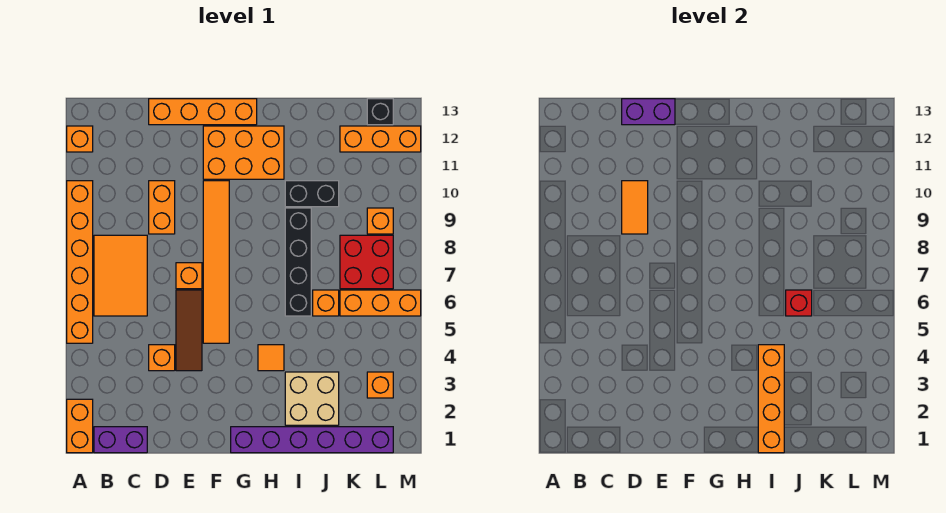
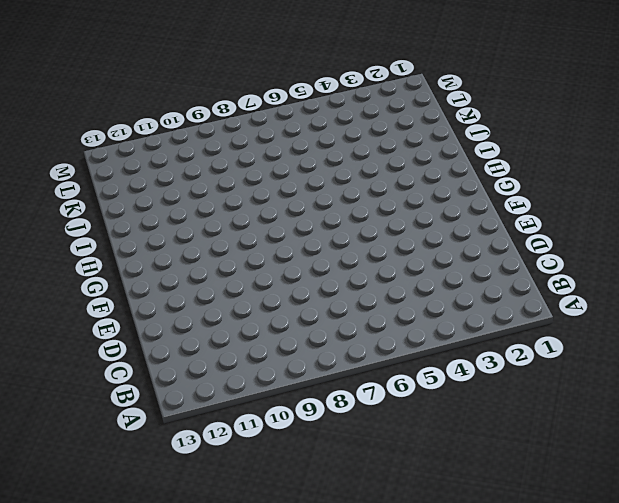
none -> orange 1x2 brick [67,399,93,453]
none -> orange 1x6 brick [67,181,93,343]
none -> orange 1x1 brick [67,126,93,152]

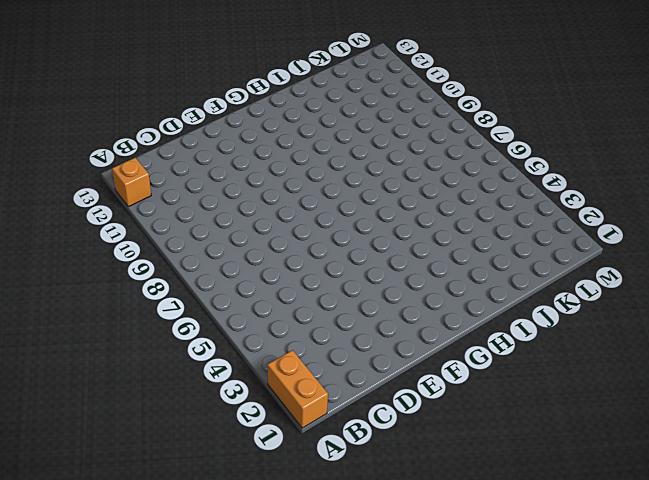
none -> orange 1x6 brick [67,181,93,343]
none -> purple 1x2 brick [94,427,147,453]
none -> orange 2x3 tile [94,235,147,316]

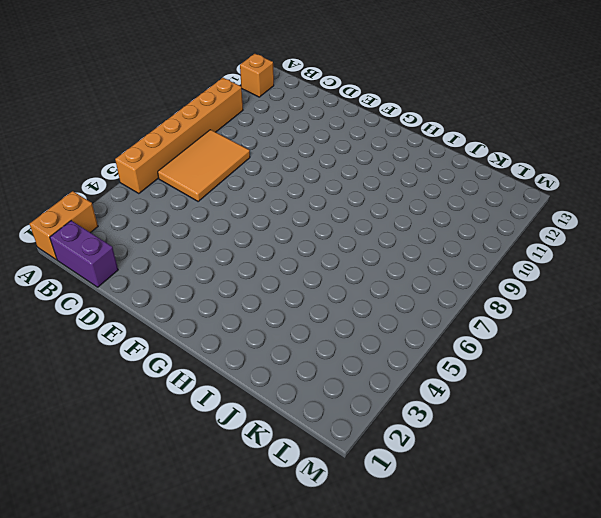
none -> orange 1x1 brick [149,345,175,371]
none -> orange 1x2 brick [149,181,175,234]
none -> orange 1x4 brick [149,99,257,125]

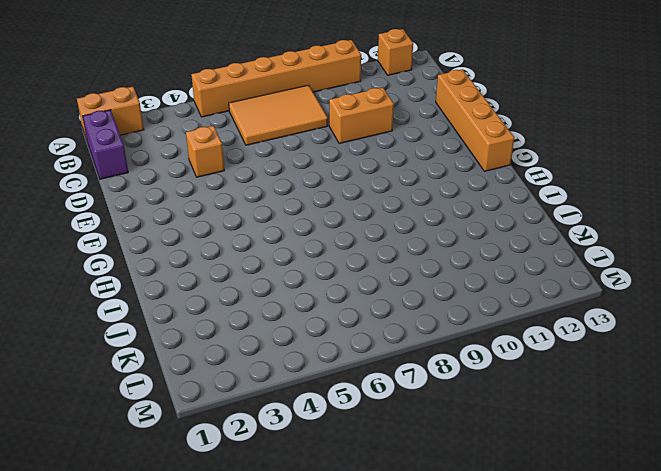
none -> brown 1x3 tile [176,290,202,371]
none -> orange 1x1 brick [176,263,202,289]
none -> orange 1x6 tile [203,181,229,343]

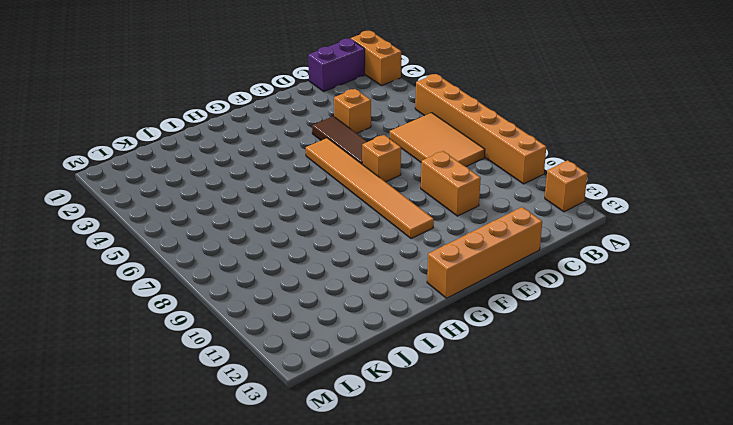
none -> orange 2x3 brick [203,126,284,179]
none -> purple 1x6 brick [231,427,393,453]
none -> orange 1x1 tile [258,345,284,371]

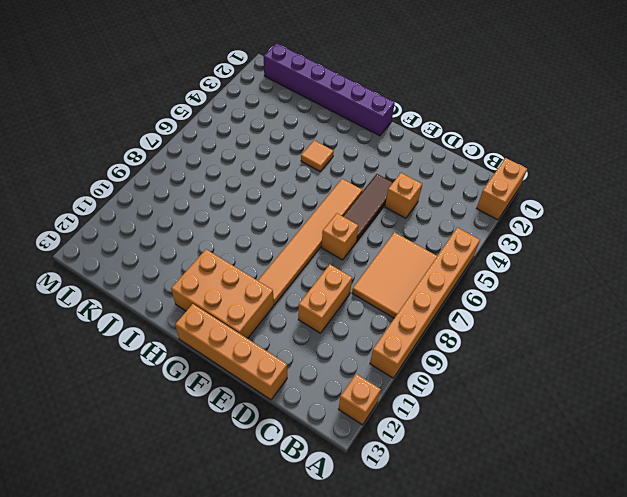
none -> purple 1x2 brick [94,427,147,453]
none -> tan 2x2 brick [285,372,339,425]
none -> black 1x4 brick [285,208,311,316]

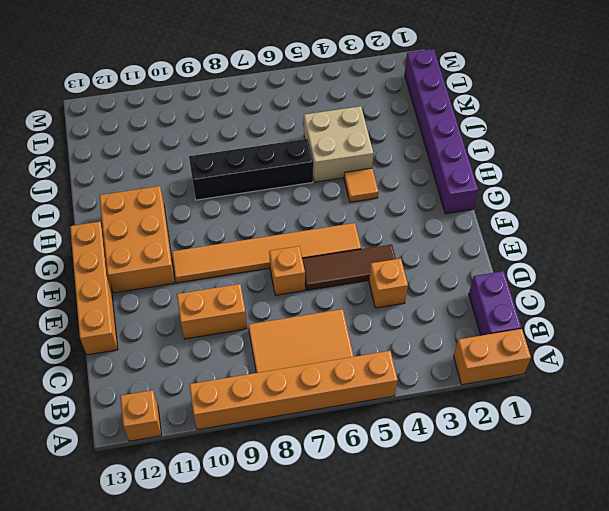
tan 2x2 brick [304,106,373,182] -> tan 2x2 brick moved to [285,372,339,425]
none -> black 1x2 brick [285,181,339,207]
none -> orange 1x1 brick [313,290,339,316]
none -> orange 1x3 brick [340,290,421,316]

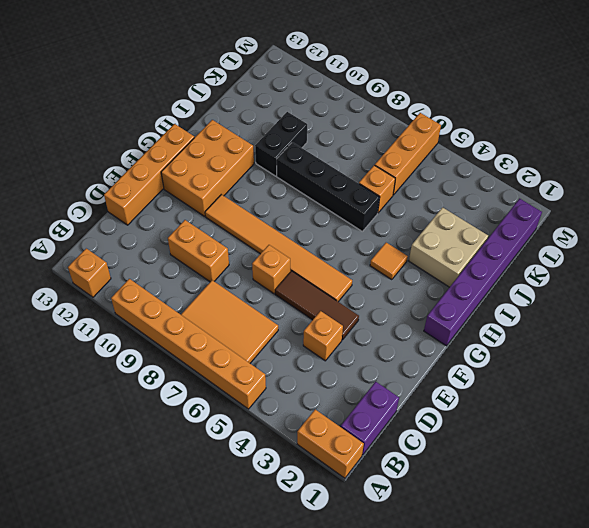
none -> red 2x2 brick [340,235,393,289]
none -> orange 1x3 brick [340,126,421,152]
none -> orange 1x1 brick [367,372,393,398]

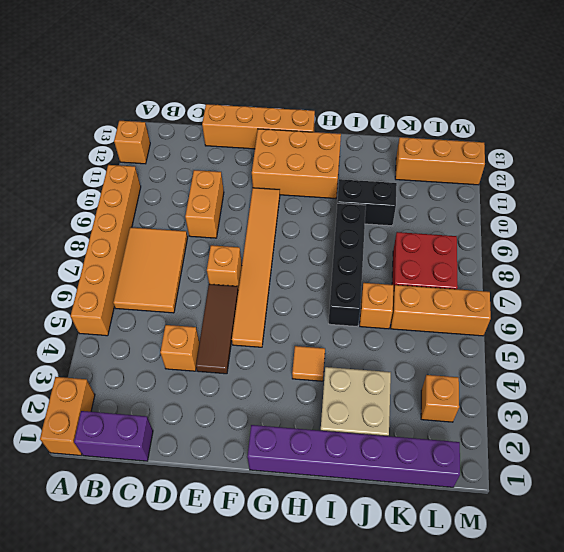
none -> orange 1x1 brick [367,208,393,234]
none -> black 1x1 brick [367,99,393,125]
none -> orange 1x2 tile [622,181,648,234]

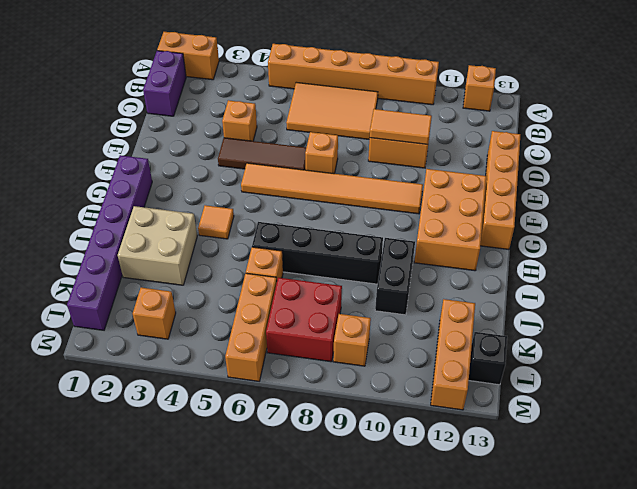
none -> purple 1x2 brick [622,99,675,125]
none -> orange 1x4 brick [758,345,784,453]
none -> red 1x1 brick [786,290,812,316]

